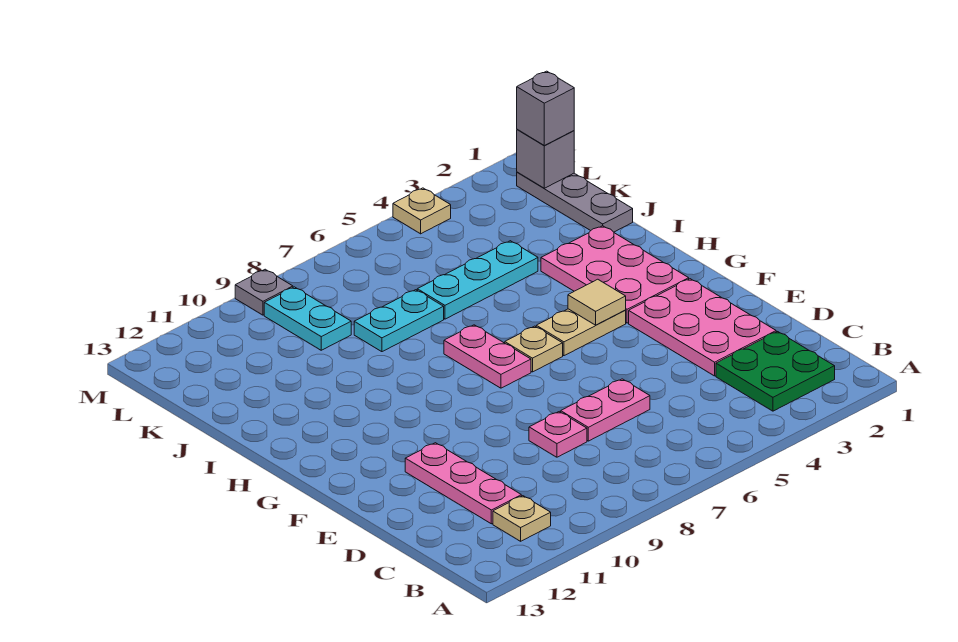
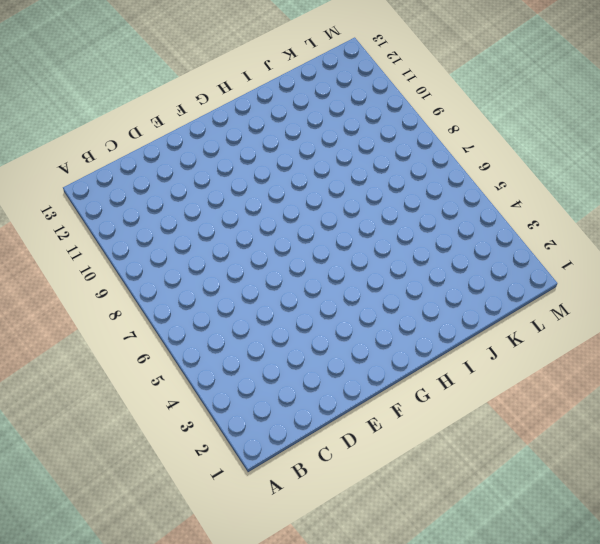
none -> green 2x2 plate [716,332,835,411]
none -> tan 1x1 plate [493,496,551,541]
none -> pink 1x3 plate [405,443,521,524]

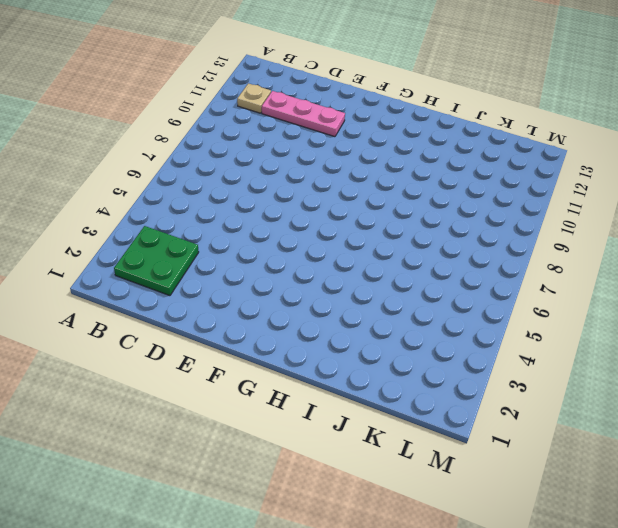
none -> pink 2x3 plate [629,279,776,376]
none -> pink 1x2 plate [561,379,650,441]
none -> pink 1x1 plate [529,412,587,457]

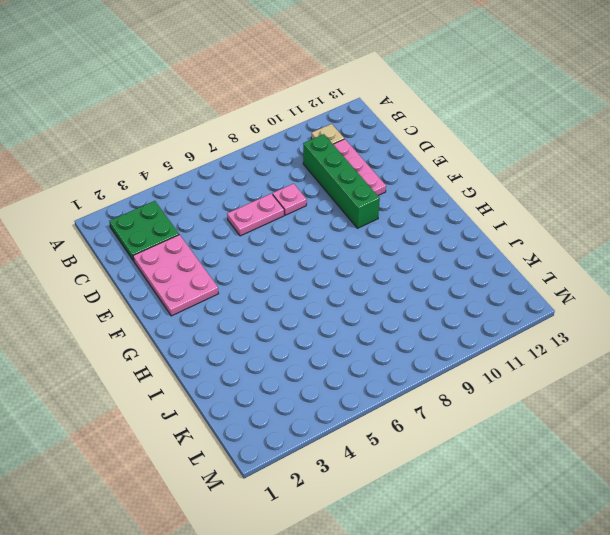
green 1x4 brick [303,134,380,228] -> none
none -> pink 2x3 plate [541,226,689,323]
none -> tan 1x2 plate [536,309,626,356]
none -> tan 1x1 plate [505,326,563,372]

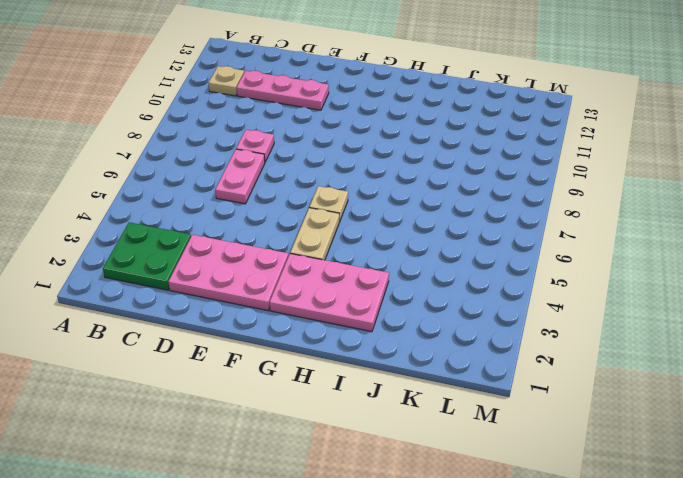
none -> pink 1x2 plate [444,325,531,388]
none -> grey 1x3 plate [517,172,633,232]
none -> cyan 1x3 plate [417,241,538,319]

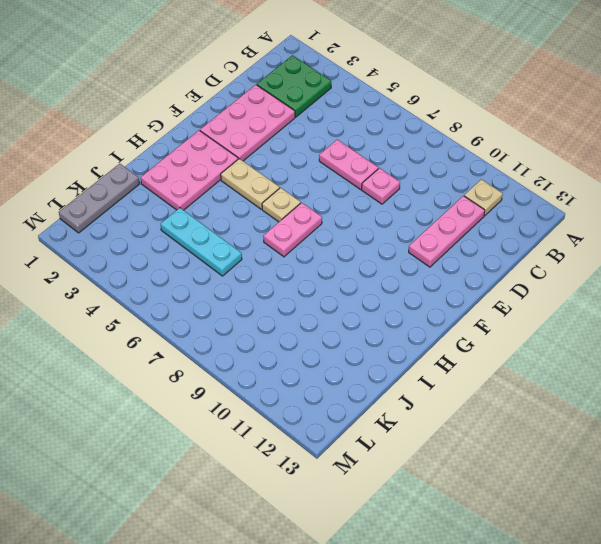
none -> cyan 1x2 plate [354,290,444,352]
none -> cyan 1x2 plate [264,287,351,350]
none -> tan 1x1 plate [393,188,451,234]

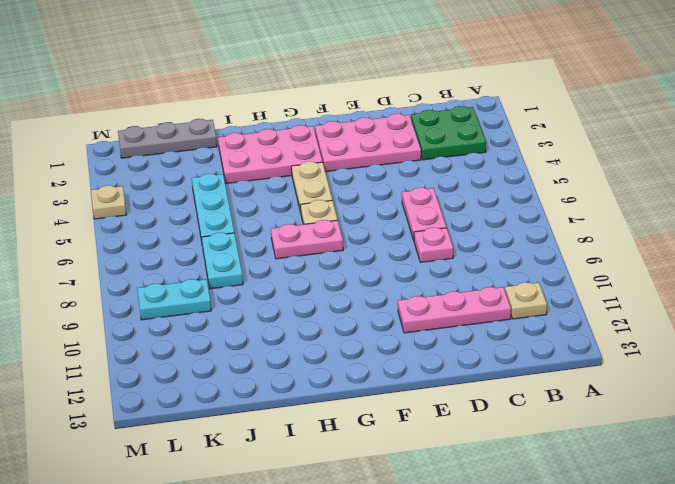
none -> grey 1x1 plate [235,269,293,315]
none -> tan 1x1 tile [568,279,626,325]
none -> grey 1x1 brick [517,129,574,188]

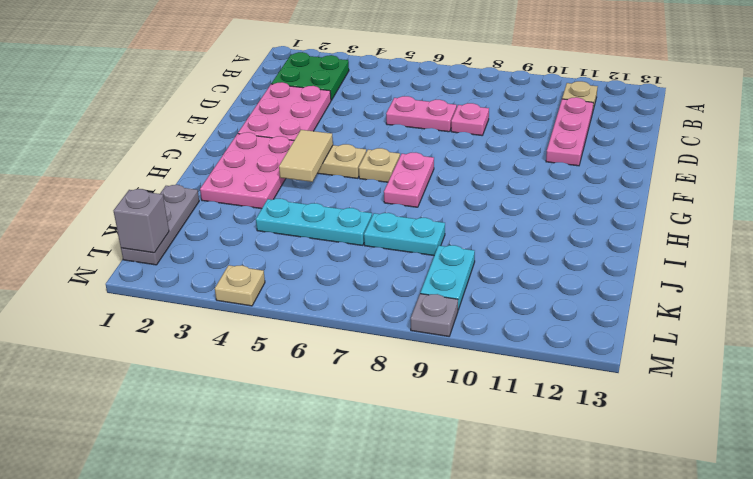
tan 1x2 tile [279,130,333,182] -> tan 1x1 tile [568,279,626,325]
none -> grey 1x1 brick [517,71,574,146]

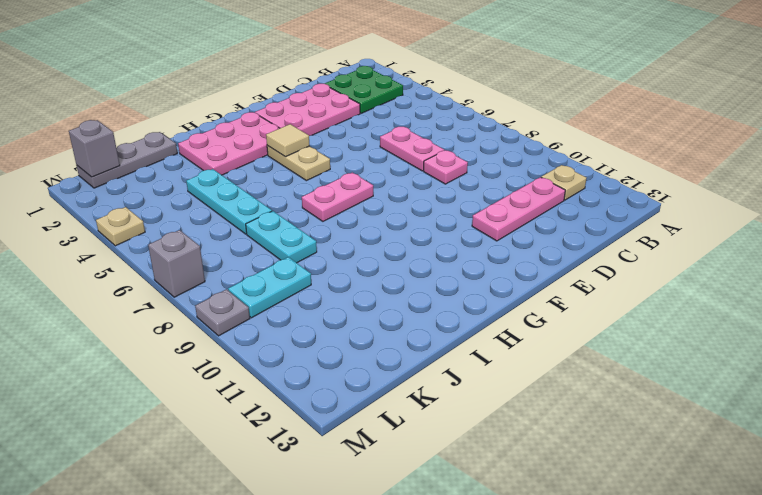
grey 1x1 brick [148,230,205,297] -> grey 1x1 brick moved to [517,71,574,146]
none -> tan 1x1 plate [505,326,563,372]

